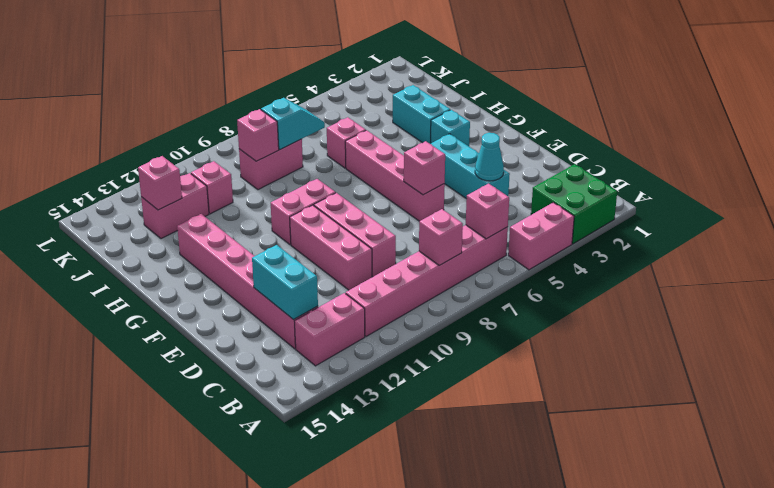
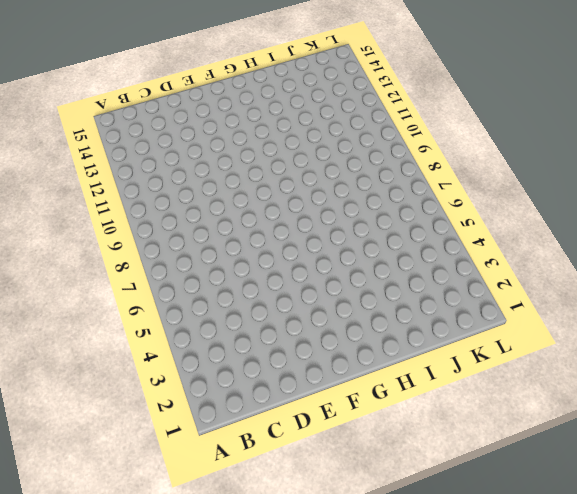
none -> green 2x2 brick [531,164,617,244]
none -> pink 1x2 brick [508,202,574,270]
none -> pink 1x6 brick [346,225,508,336]

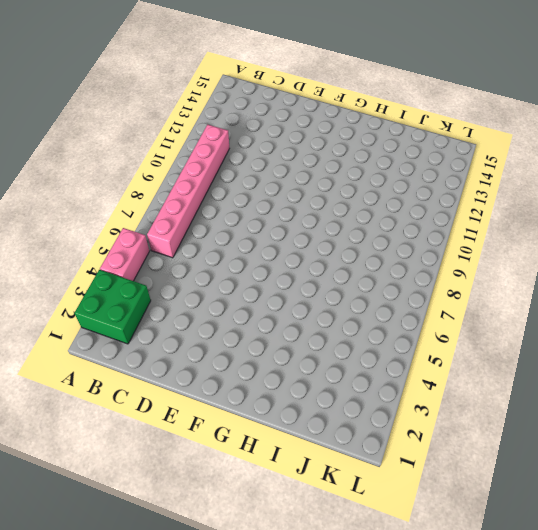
none -> pink 1x2 brick [295,293,365,366]
none -> pink 1x6 brick [177,214,318,349]
none -> cyan 1x3 brick [431,134,510,199]

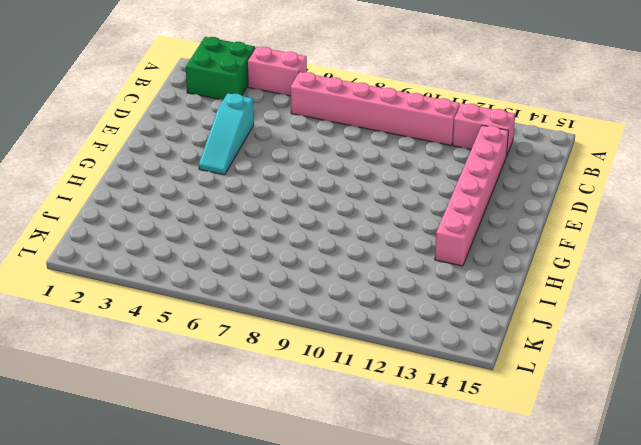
cyan 1x3 slope [199,93,254,175] -> cyan 1x3 brick [431,134,510,199]
none -> pink 1x3 brick [314,193,396,277]
none -> pink 1x3 brick [290,205,372,290]
none -> pink 1x4 brick [345,130,445,221]

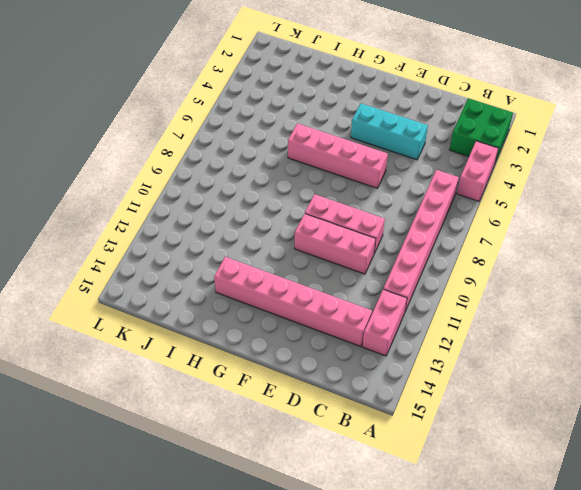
none -> cyan 1x1 brick [431,110,470,146]
none -> pink 1x2 brick [271,179,336,245]
none -> cyan 1x2 brick [393,85,450,144]

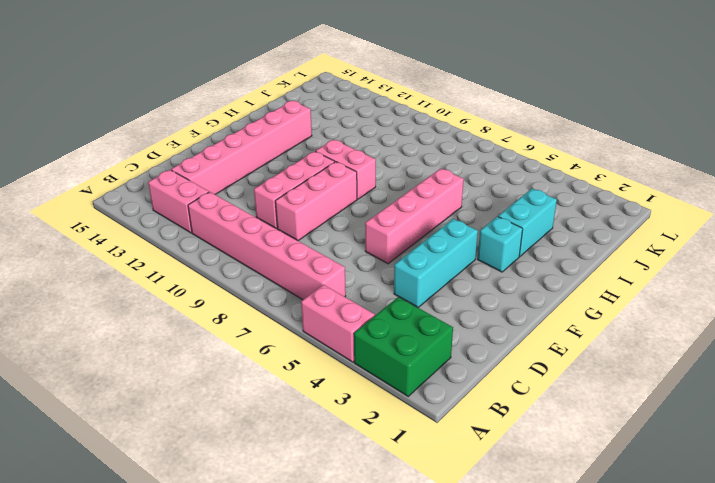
none -> pink 1x1 brick [327,117,366,168]
none -> pink 1x2 brick [239,139,303,190]
none -> pink 1x1 brick [191,161,233,214]

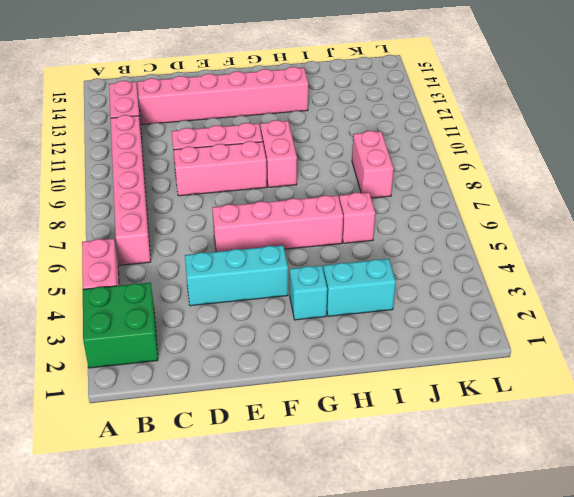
none -> pink 1x1 brick [191,161,233,214]
none -> pink 1x2 brick [141,173,209,239]
none -> pink 1x1 brick [466,184,509,239]

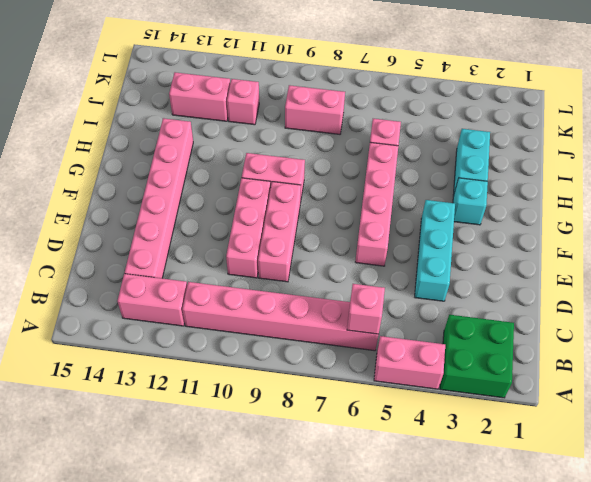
none -> pink 1x1 brick [419,209,463,265]
none -> cyan 1x2 brick [252,245,318,320]
none -> cyan 1x1 cone [475,133,504,181]

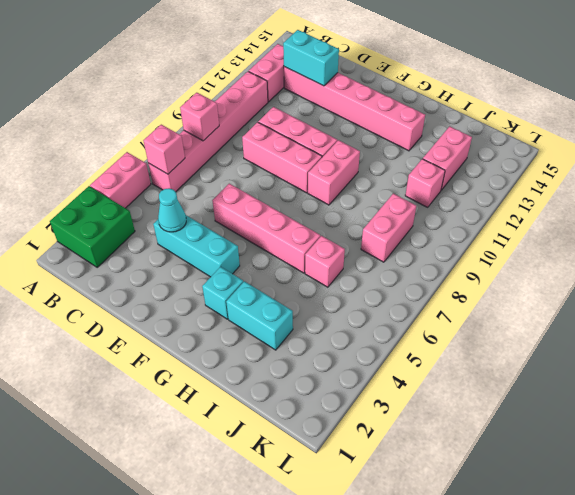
none -> pink 1x1 brick [404,141,445,195]
none -> cyan 1x2 slope [261,98,325,150]
none -> pink 1x1 brick [237,109,279,161]

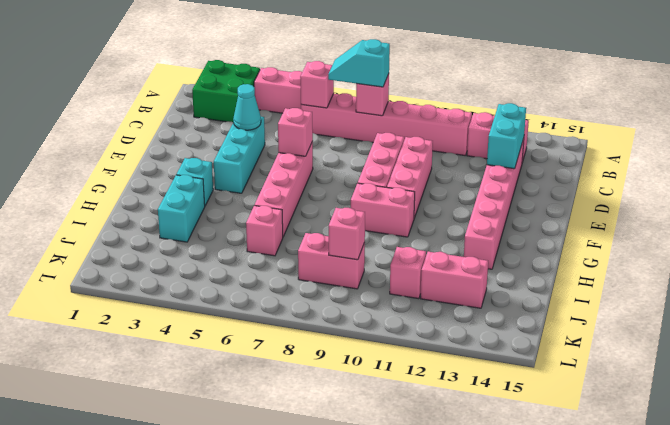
cyan 1x2 slope [328,39,390,87] -> cyan 1x2 slope moved to [261,98,325,150]
none -> pink 1x1 brick [138,156,182,210]

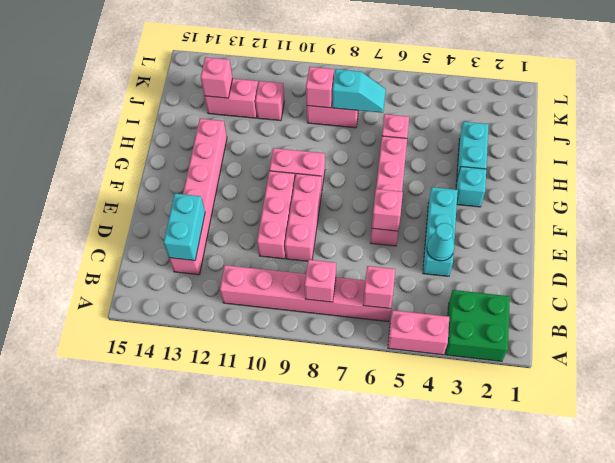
none -> pink 1x2 brick [295,293,365,366]

